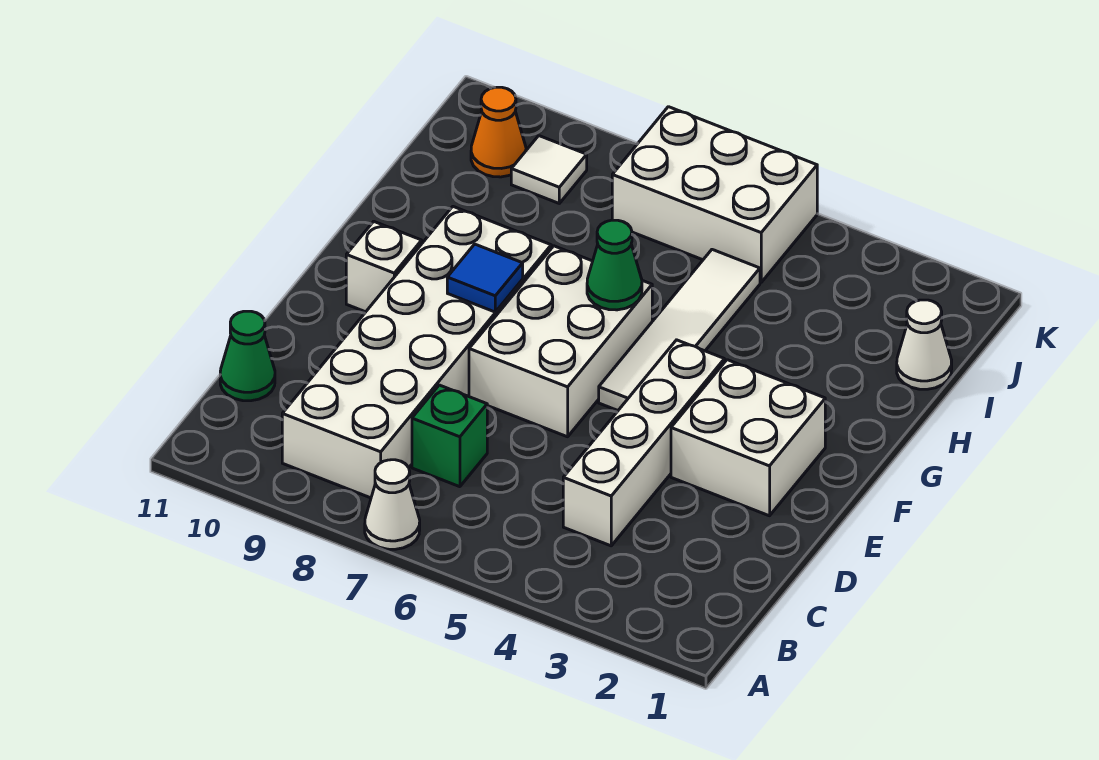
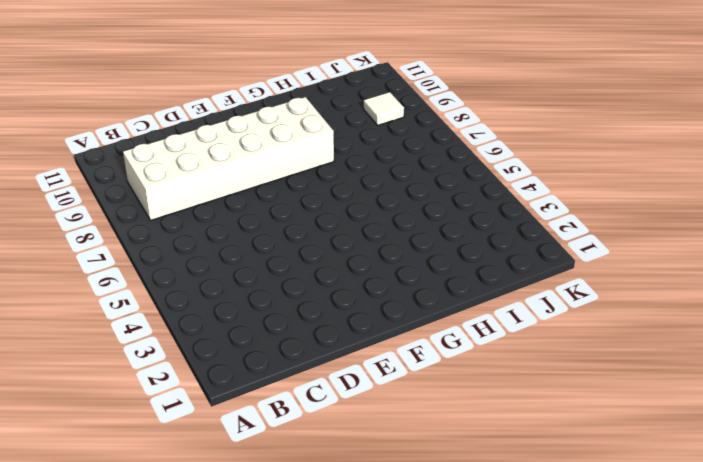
none -> white 1x1 cone [365,460,420,549]
none -> white 1x4 brick [563,340,724,546]
none -> green 1x1 brick [412,385,487,487]

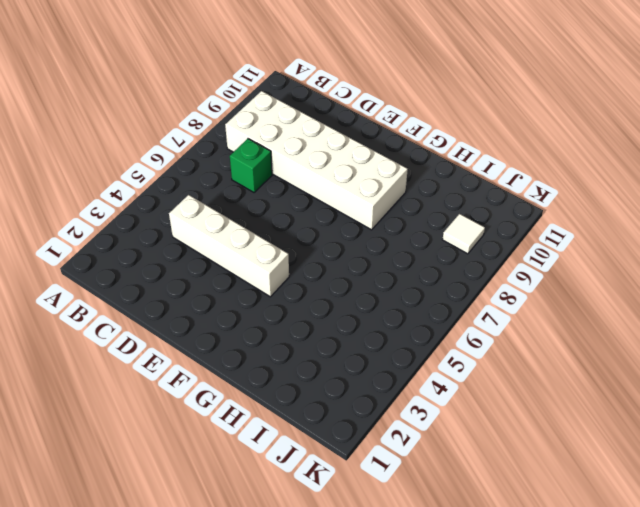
none -> white 1x1 cone [365,460,420,549]
none -> green 1x1 cone [220,311,275,401]
none -> white 2x2 brick [671,360,825,516]

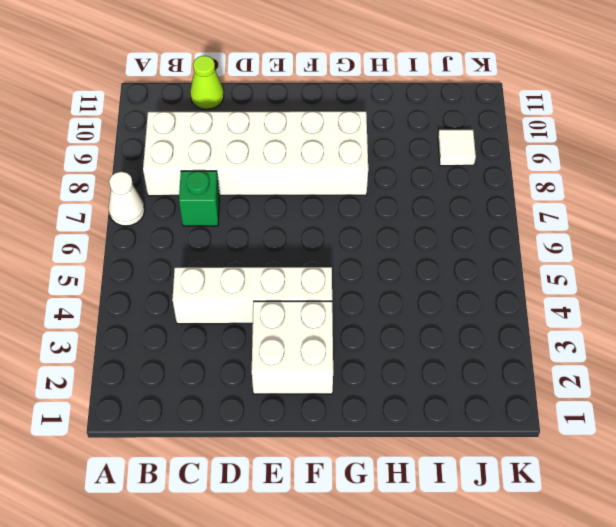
lime 1x1 cone [190,56,224,109] -> green 1x1 cone [220,311,275,401]
none -> white 2x3 brick [469,246,652,437]
none -> white 1x4 tile [599,250,760,410]
none -> white 1x1 brick [346,222,422,312]

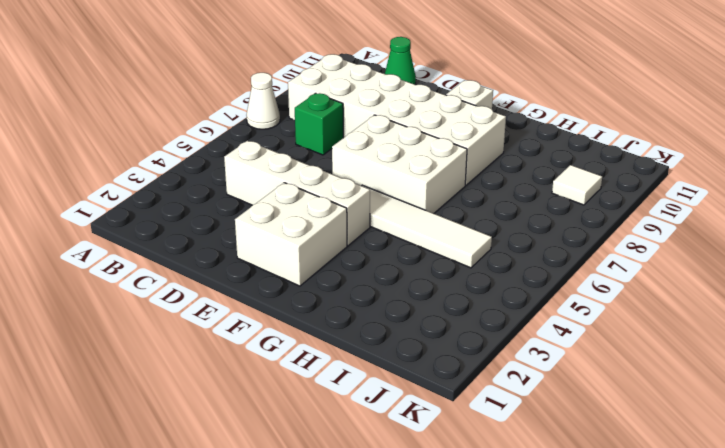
none -> white 1x1 cone [897,300,952,389]
none -> white 2x3 brick [612,107,817,282]
none -> orange 1x1 cone [471,87,526,177]

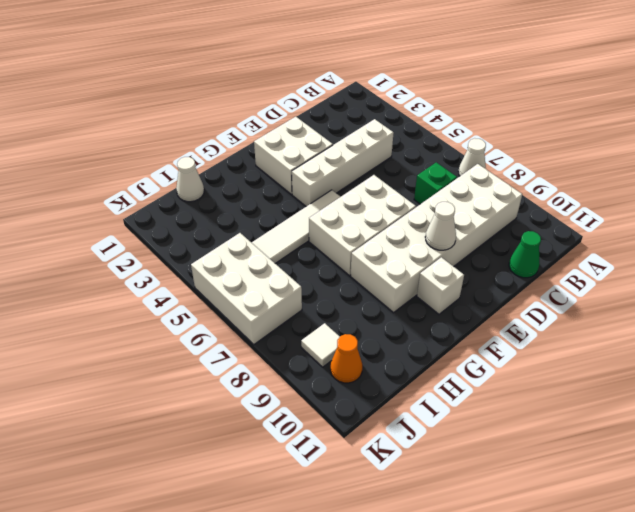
white 1x1 cone [425,202,456,250] -> none
none -> blue 1x1 tile [447,244,523,312]
none -> green 1x1 cone [587,220,642,310]

